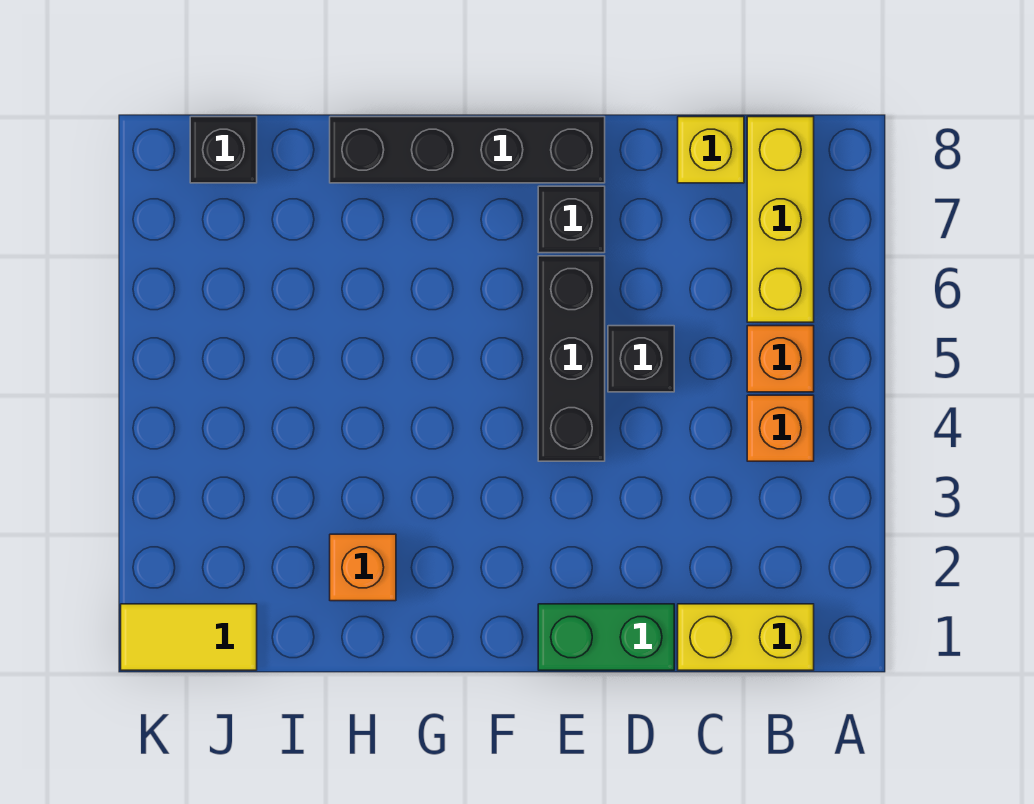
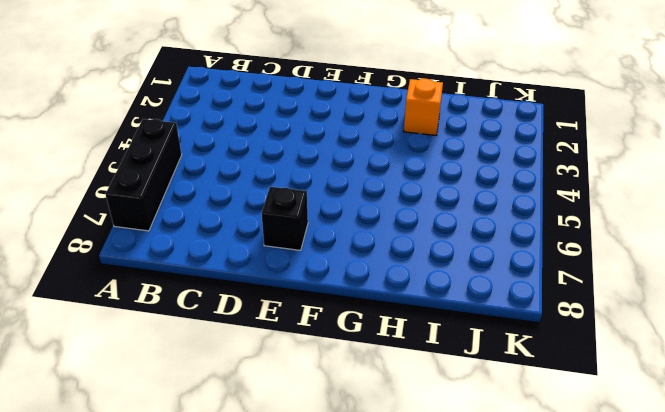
black 1x3 brick [106,119,182,231] -> black 1x3 brick moved to [538,256,605,461]
none -> yellow 1x2 brick [678,604,814,670]
none -> orange 1x1 brick [747,395,814,461]
none -> orange 1x1 brick [747,326,814,392]

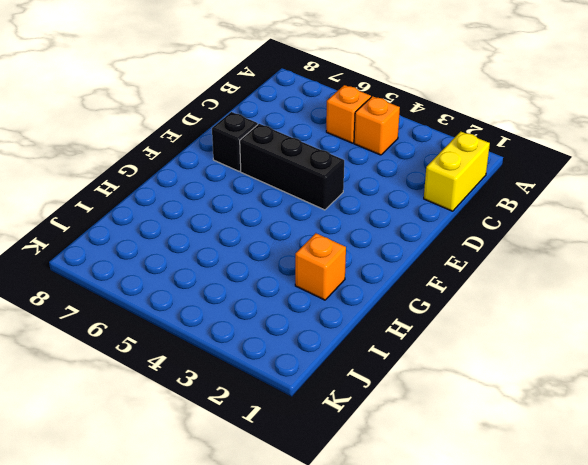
none -> yellow 1x3 brick [747,117,814,322]
none -> yellow 1x1 brick [678,117,744,183]
none -> green 1x2 brick [538,604,674,670]

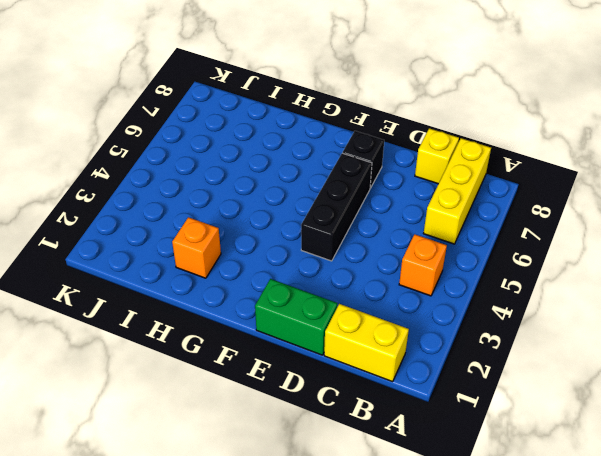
none -> orange 1x1 brick [747,326,814,392]
none -> black 1x1 brick [608,326,674,392]
none -> black 1x4 brick [330,117,605,183]

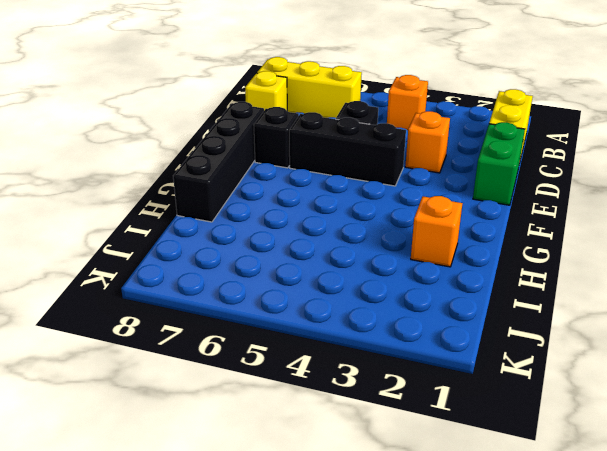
orange 1x1 brick [405,111,450,173] -> orange 1x1 brick moved to [747,326,814,392]
none -> yellow 1x2 tile [121,604,257,670]
none -> black 1x1 brick [190,117,257,183]

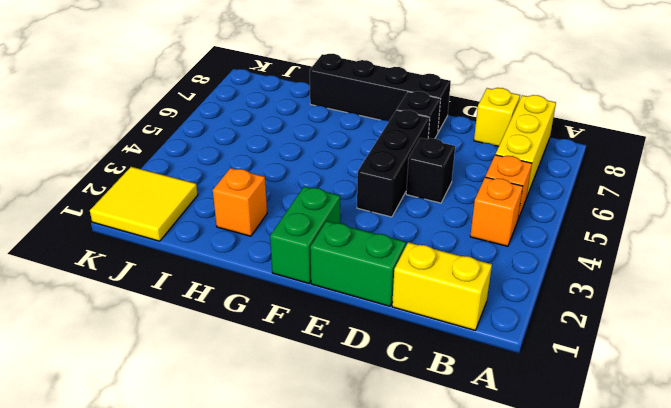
green 1x2 brick [270,187,340,283] -> none
yellow 2x2 tile [90,167,198,241] -> yellow 1x2 tile [121,604,257,670]
none -> black 1x1 brick [190,117,257,183]

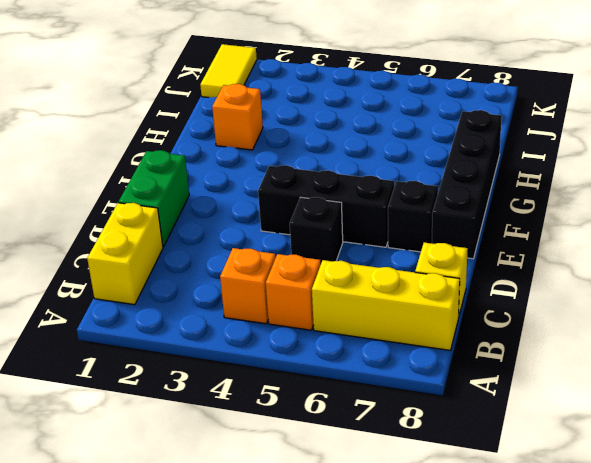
none -> black 1x1 brick [190,117,257,183]

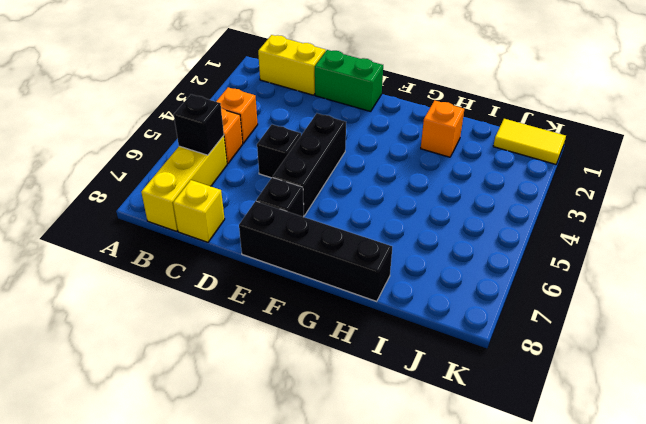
black 1x1 brick [174,94,224,155] -> black 1x1 brick moved to [190,117,257,183]

